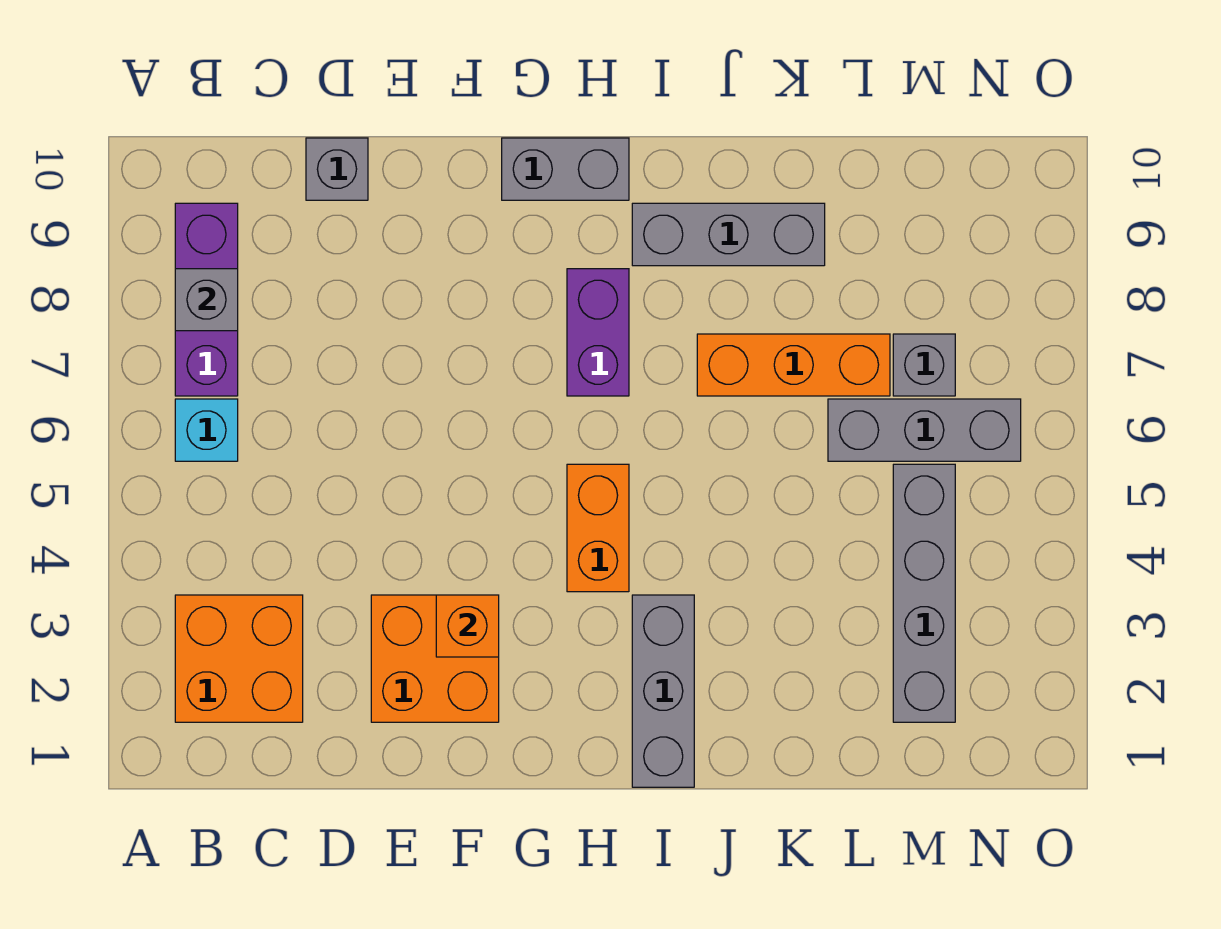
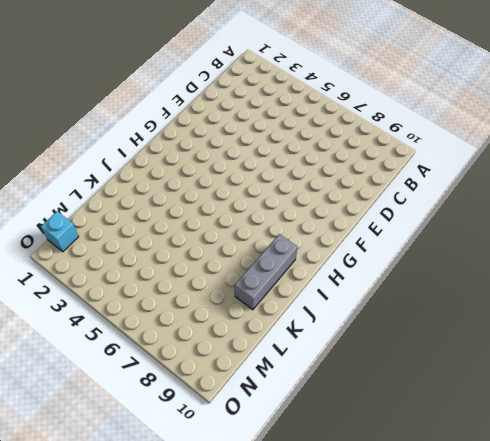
cyan 1x1 brick [41,211,79,252] -> cyan 1x1 brick moved to [175,399,238,461]
none -> orange 2x2 brick [175,595,303,722]
none -> purple 1x3 brick [175,203,238,396]
none -> grey 1x1 brick [306,138,368,200]

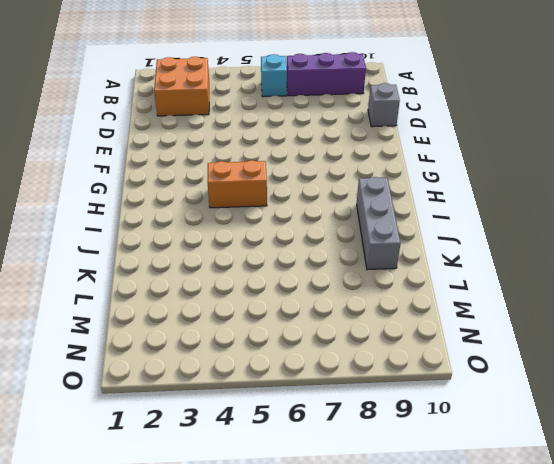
none -> orange 2x2 brick [371,595,499,722]
none -> grey 1x2 brick [502,138,629,200]
none -> purple 1x2 brick [567,269,629,396]

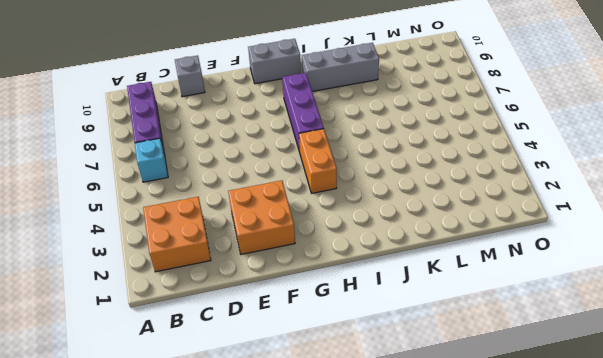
purple 1x3 brick [282,73,324,152] -> purple 1x2 brick [567,269,629,396]
none -> grey 1x3 brick [632,595,694,787]
none -> orange 1x3 brick [697,334,890,396]
none -> grey 1x3 brick [828,399,1021,461]

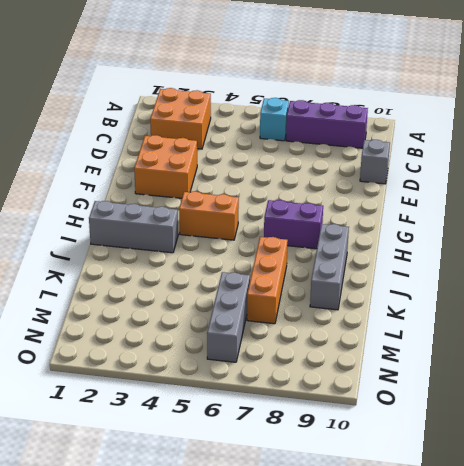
none -> grey 1x2 brick [502,138,629,200]
none -> grey 1x4 brick [893,464,955,722]
none -> grey 1x1 brick [893,334,955,396]

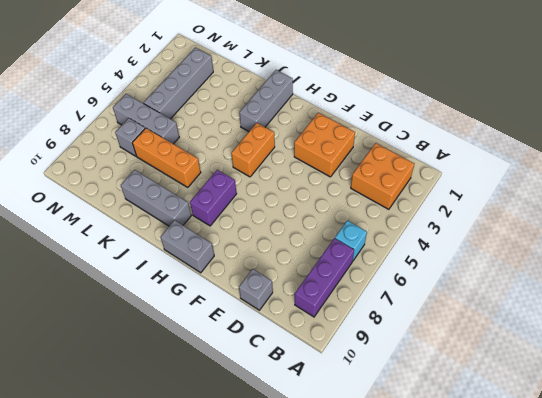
none -> grey 1x1 brick [175,269,238,331]
none -> orange 1x1 brick [436,595,499,657]

